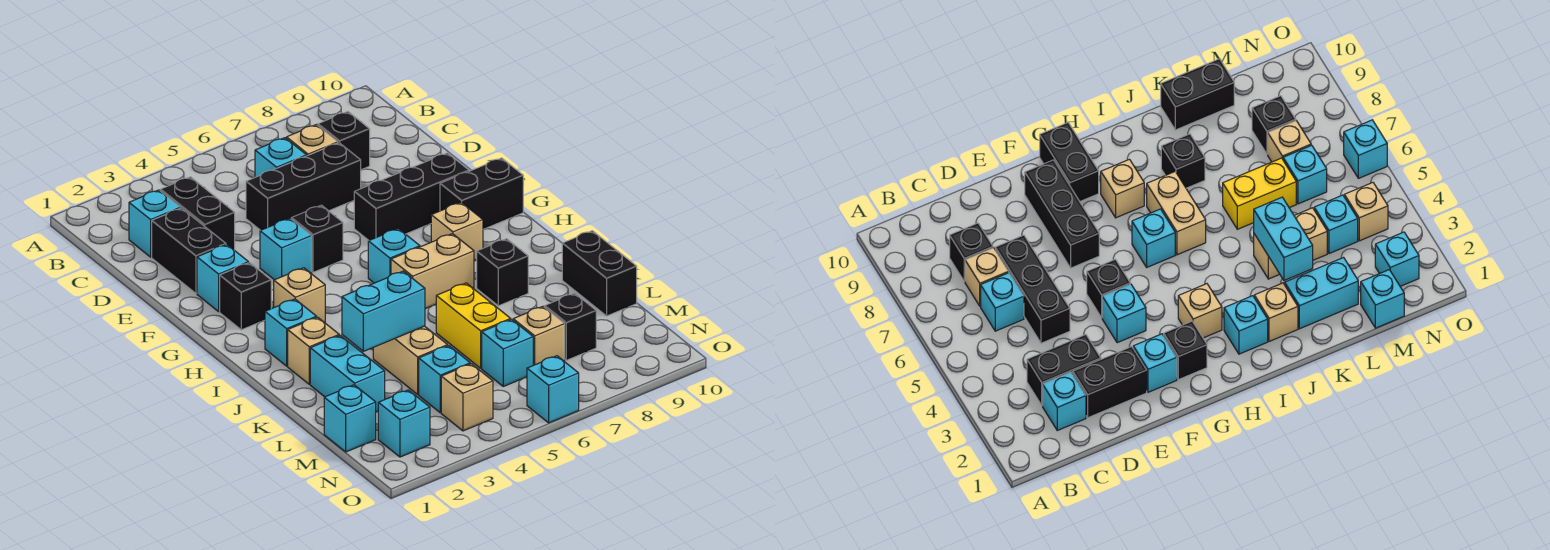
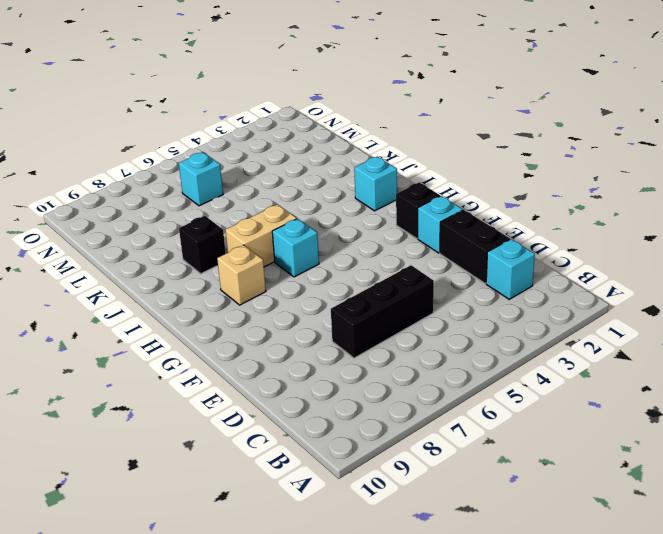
none -> black 1x2 brick [160,177,235,250]
none -> cyan 1x1 brick [255,138,307,177]
none -> tan 1x1 brick [286,125,338,156]
none -> black 1x1 brick [318,112,370,170]

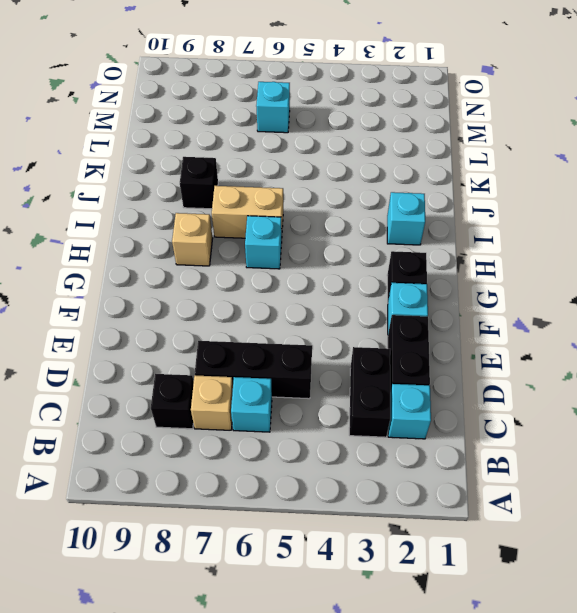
none -> cyan 1x1 brick [260,218,312,280]
none -> black 1x1 brick [291,205,343,272]
none -> black 1x3 brick [354,153,469,240]
none -> black 1x2 brick [440,158,523,229]

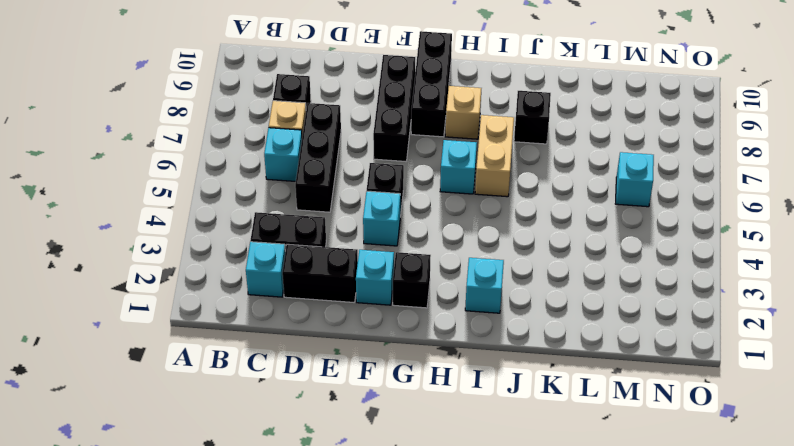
black 1x3 brick [411,31,452,137] -> black 1x2 brick [440,158,523,229]
none -> tan 1x1 brick [274,268,325,323]
none -> tan 1x1 brick [288,317,339,384]
none -> cyan 1x2 brick [310,335,385,412]
none -> tan 1x2 brick [373,326,448,394]

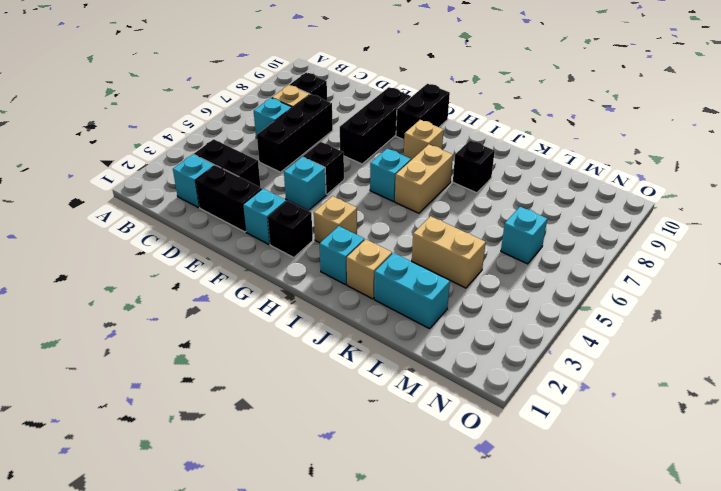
none -> yellow 1x2 brick [436,283,511,368]
none -> black 1x2 brick [562,231,637,316]
none -> cyan 1x1 brick [324,385,376,452]
none -> cyan 1x1 brick [419,346,470,413]

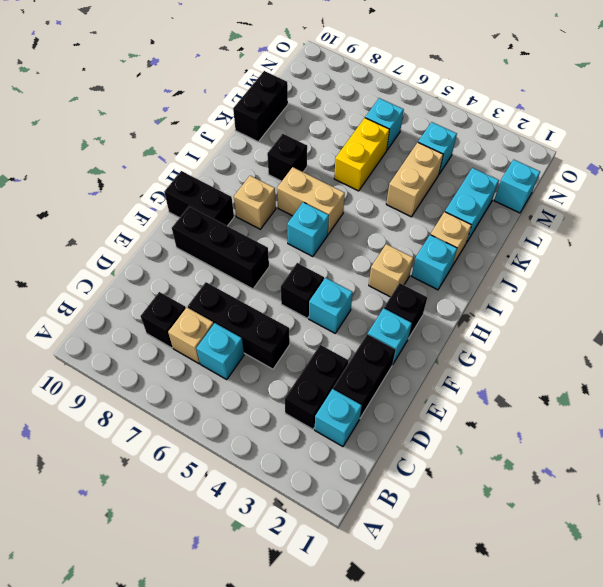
none -> tan 1x1 brick [513,306,565,365]
none -> black 1x1 brick [545,293,596,360]
none -> cyan 1x1 brick [378,390,430,457]
none -> tan 1x1 brick [441,364,493,431]

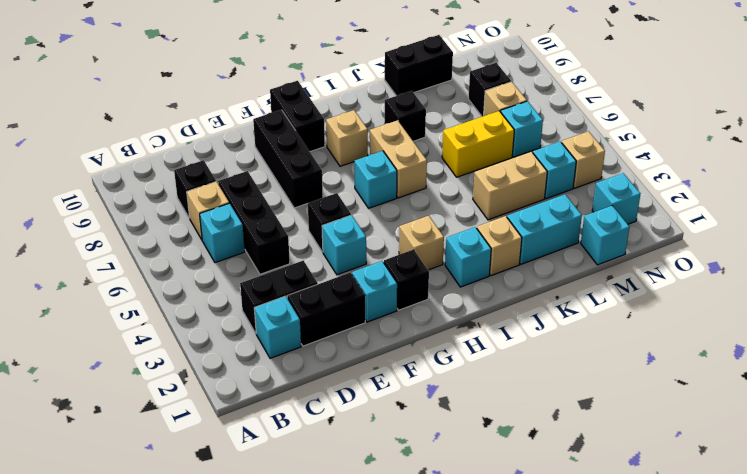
none -> cyan 1x1 brick [527,356,579,423]
none -> cyan 1x2 brick [342,271,425,351]

